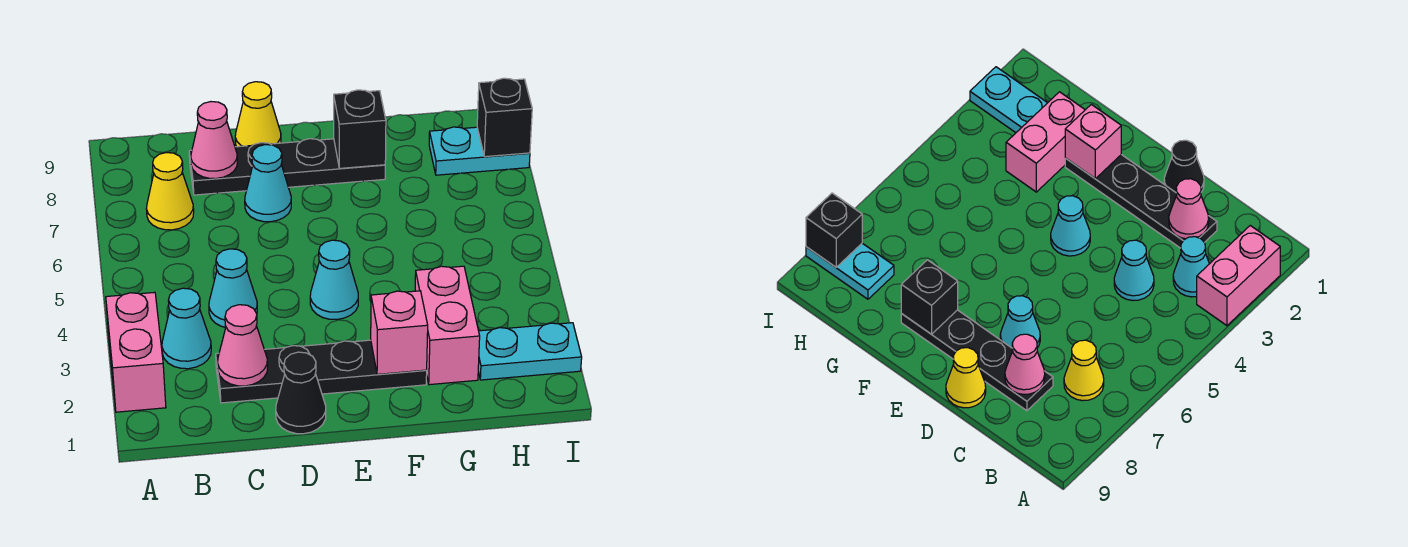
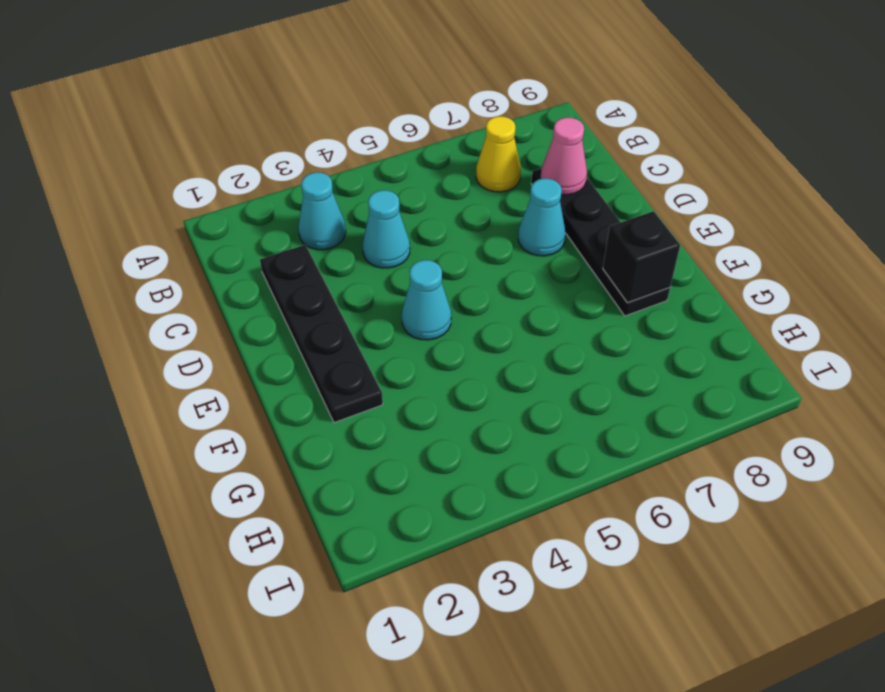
none -> pink 1x2 brick [106,292,166,412]
none -> black 1x1 cone [276,352,326,434]
none -> yellow 1x1 cone [235,82,281,147]

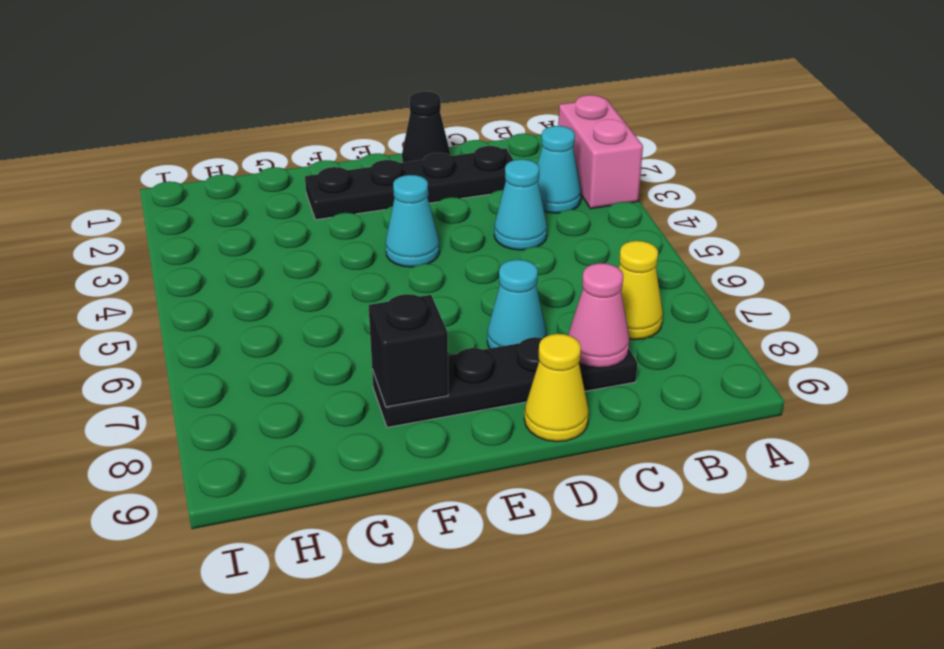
none -> pink 1x2 brick [415,266,480,385]
none -> cyan 1x2 plate [478,323,582,380]
none -> cyan 1x2 plate [429,127,530,175]

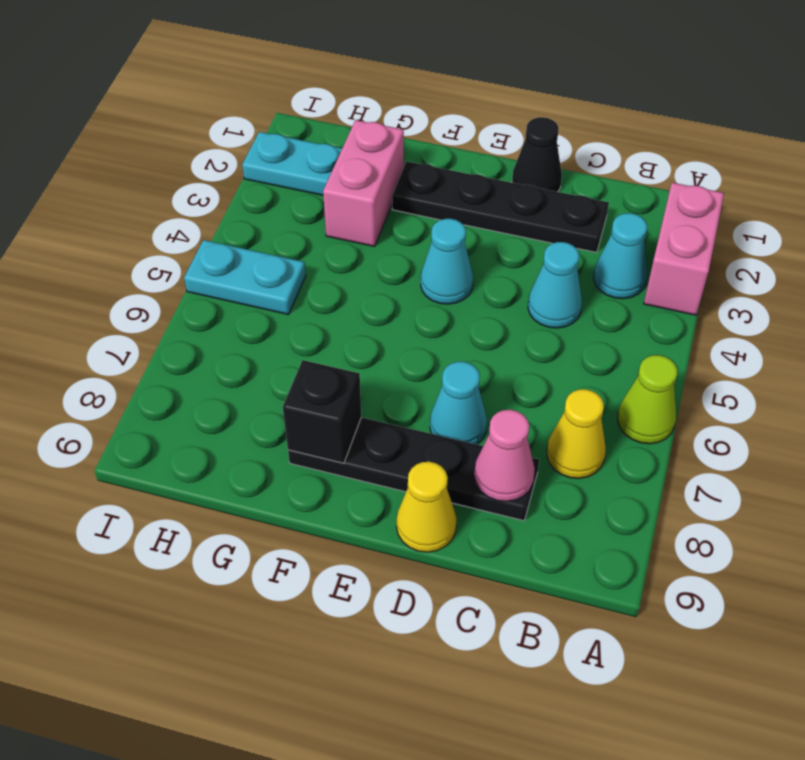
lime 1x1 cone [618,355,677,444] -> none
cyan 1x2 plate [184,240,306,315] -> cyan 1x2 plate moved to [429,127,530,175]
none -> pink 1x1 cone [218,305,268,386]
none -> pink 1x1 brick [371,291,428,374]
none -> black 1x1 brick [477,78,532,157]

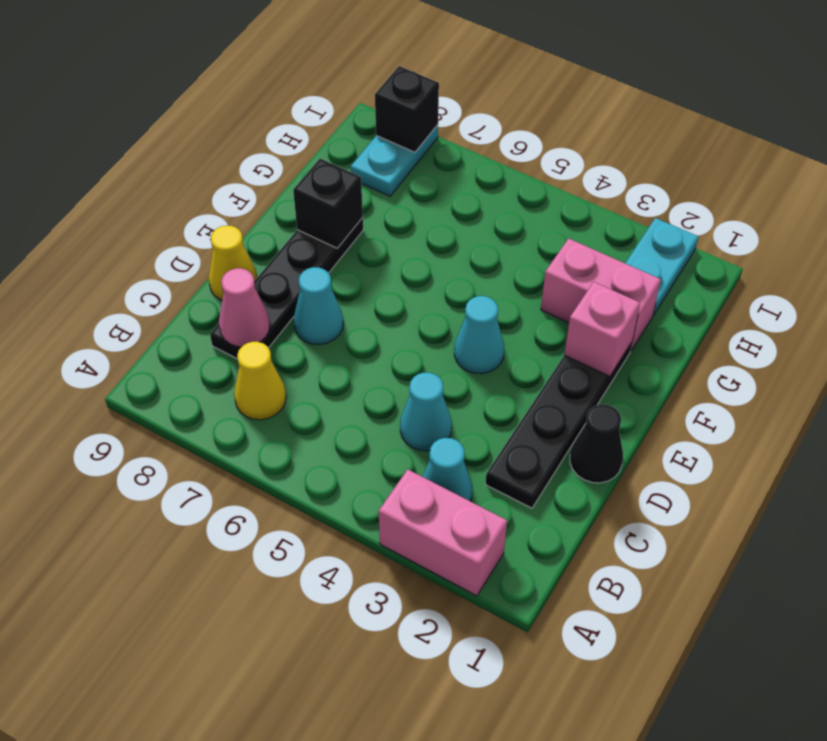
none -> pink 1x1 cone [218,305,268,386]

